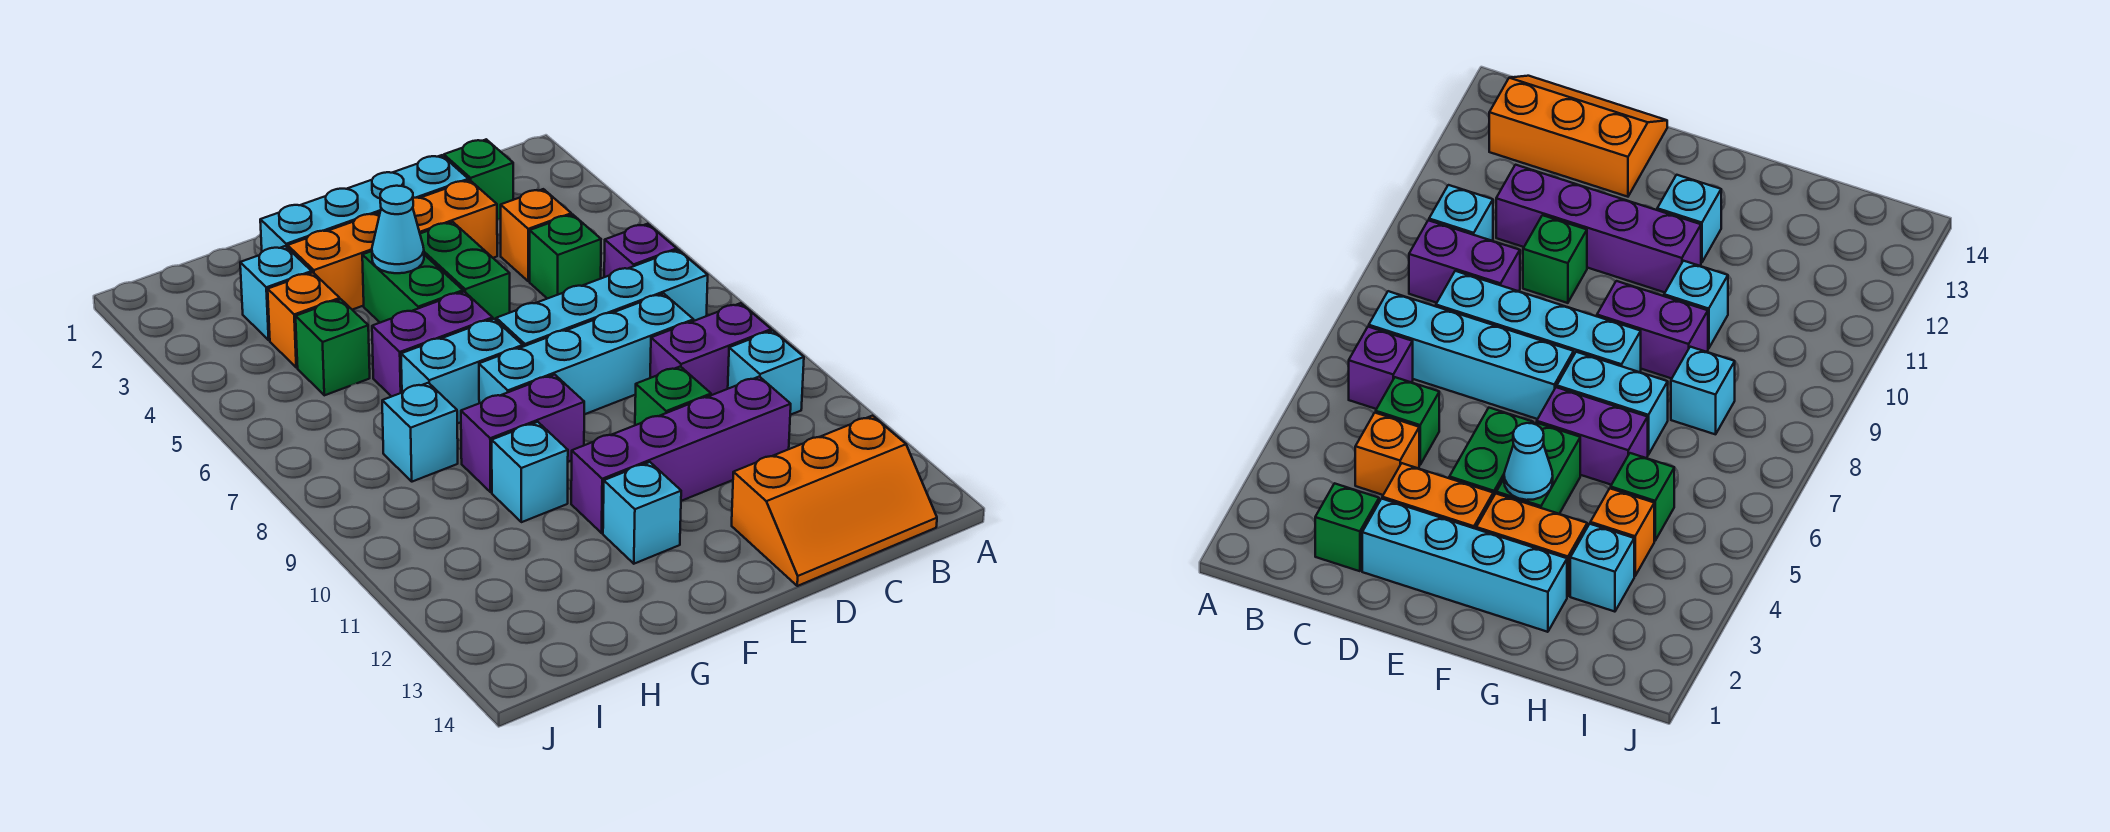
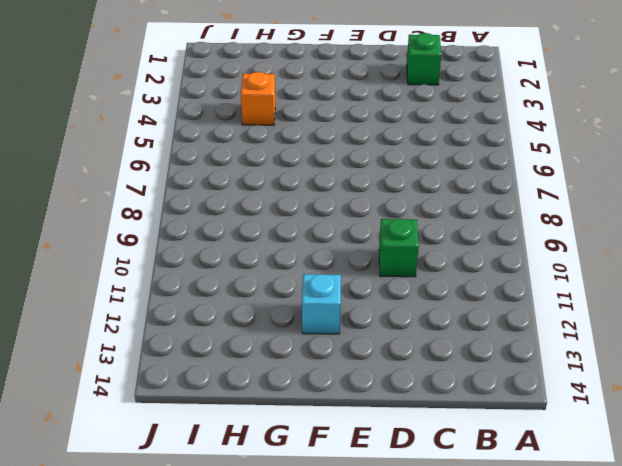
none -> purple 1x1 brick [604,224,677,277]
none -> cyan 1x4 brick [496,250,708,347]
none -> purple 1x2 brick [650,303,771,395]

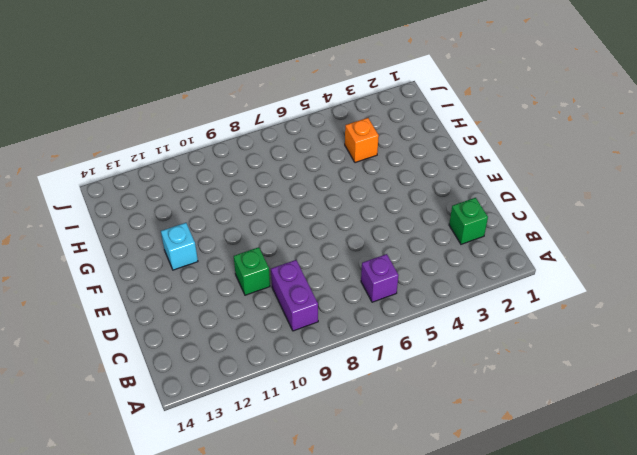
none -> cyan 1x4 brick [496,250,708,347]
none -> cyan 1x1 brick [728,331,804,415]
none -> orange 2x3 slope [732,416,937,586]

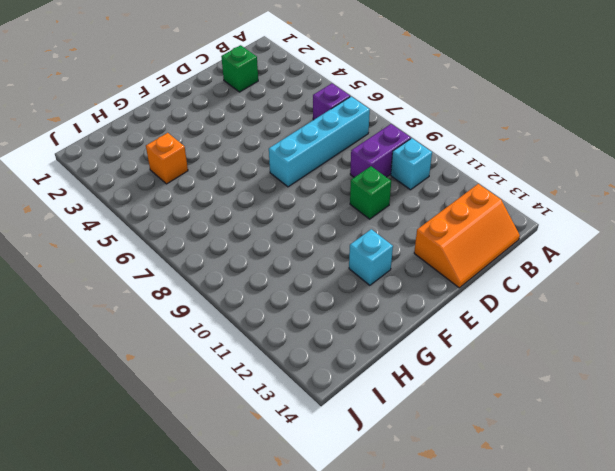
none -> orange 1x1 brick [501,189,571,281]
none -> green 1x1 brick [530,215,601,299]
none -> cyan 1x4 brick [479,293,694,414]

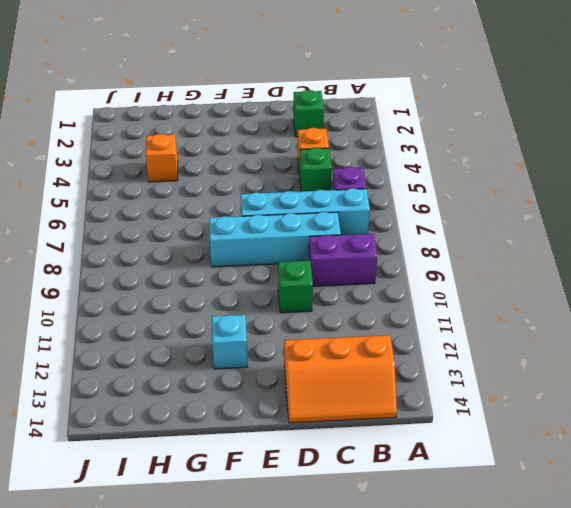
none -> cyan 1x1 brick [728,331,804,415]
none -> purple 1x4 brick [571,377,791,533]
none -> cyan 1x4 brick [260,155,468,252]

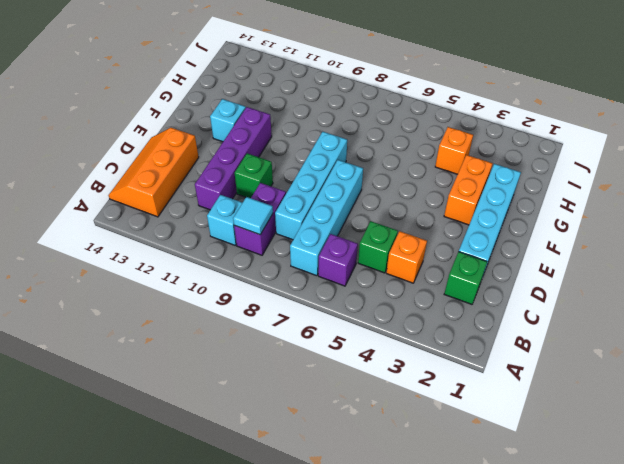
cyan 1x1 tile [233,197,273,235] -> none
none -> orange 1x2 brick [413,180,497,258]
none -> green 1x2 brick [420,222,510,320]
none -> green 1x2 brick [362,251,463,323]

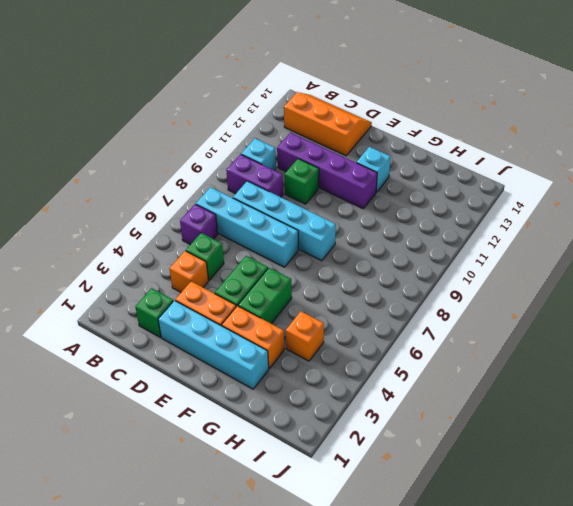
none -> purple 1x2 brick [372,292,493,397]
none -> cyan 1x2 brick [401,319,523,424]
none -> purple 1x2 brick [461,375,585,492]

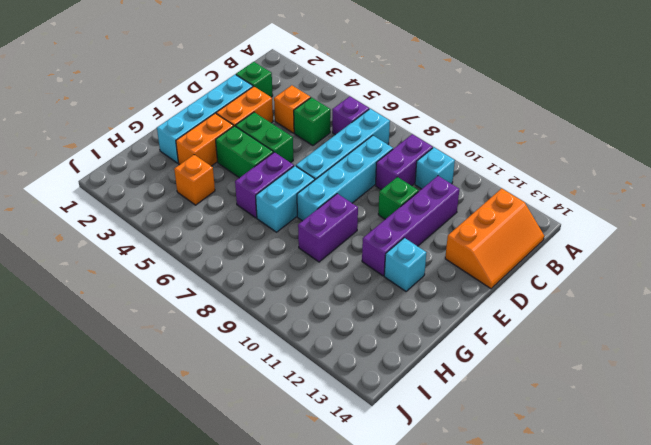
none -> cyan 1x1 brick [492,422,568,522]
none -> cyan 1x1 brick [240,246,312,340]
none -> green 1x1 brick [296,299,370,395]

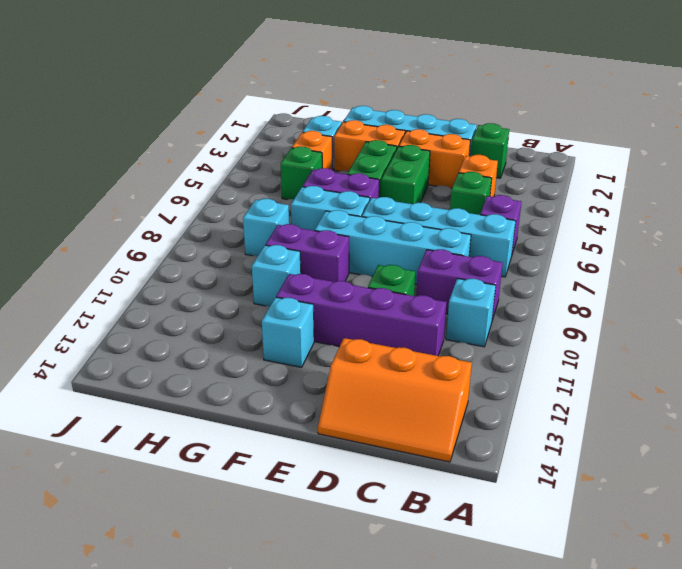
none -> cyan 1x1 cone [372,186,424,273]

